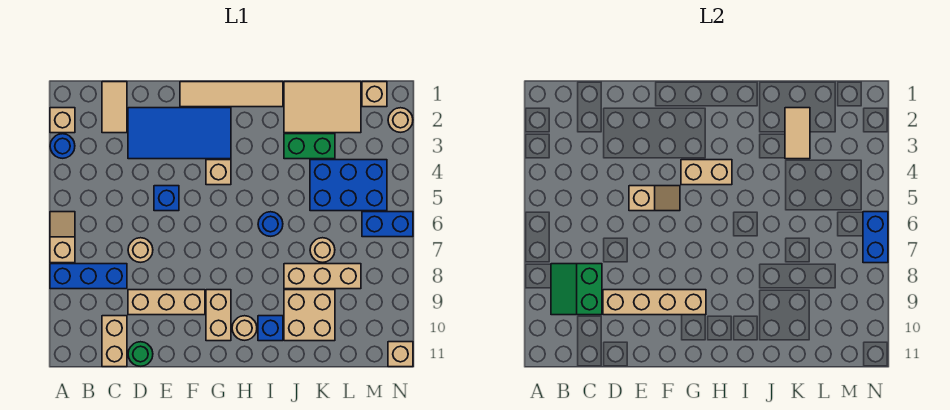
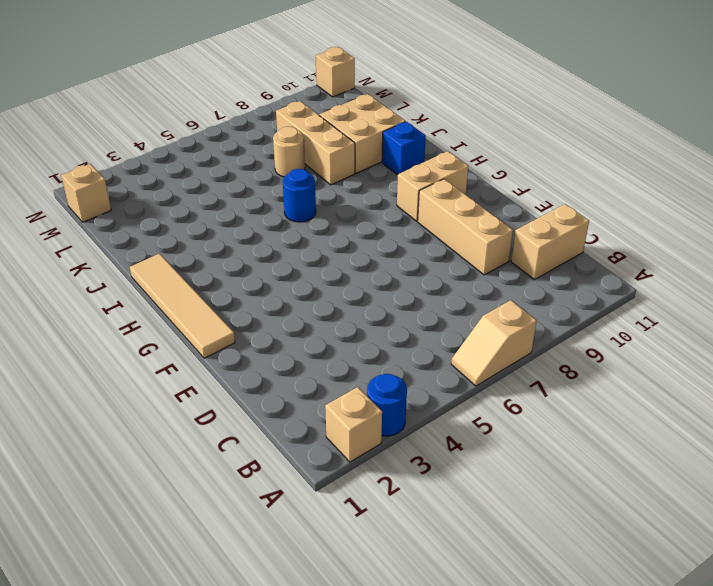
none -> blue 1x3 brick [50,264,127,289]
none -> tan 1x2 tile [102,82,127,133]
none -> blue 2x4 tile [128,108,231,159]
none -> tan 1x1 round brick [128,238,153,262]

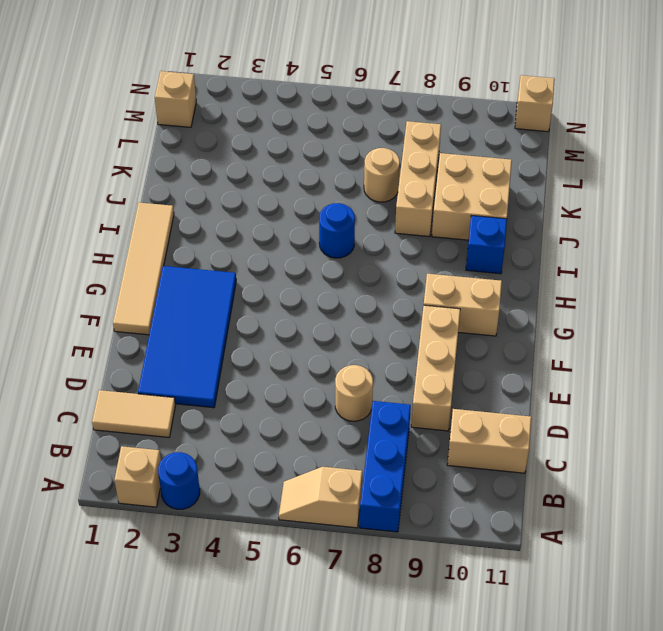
none -> green 1x1 round brick [128,342,153,366]
none -> blue 1x1 brick [154,186,179,211]
none -> tan 1x1 brick [206,160,231,185]
none -> tan 1x1 round brick [232,316,257,340]

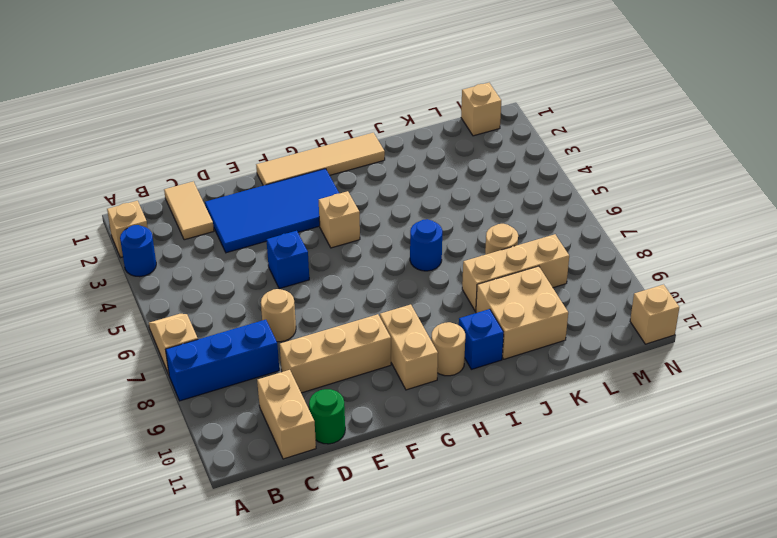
none -> tan 2x3 tile [284,82,361,133]
none -> green 1x2 brick [284,134,335,159]
none -> blue 2x3 brick [310,160,387,211]
none -> blue 1x2 brick [362,212,413,237]

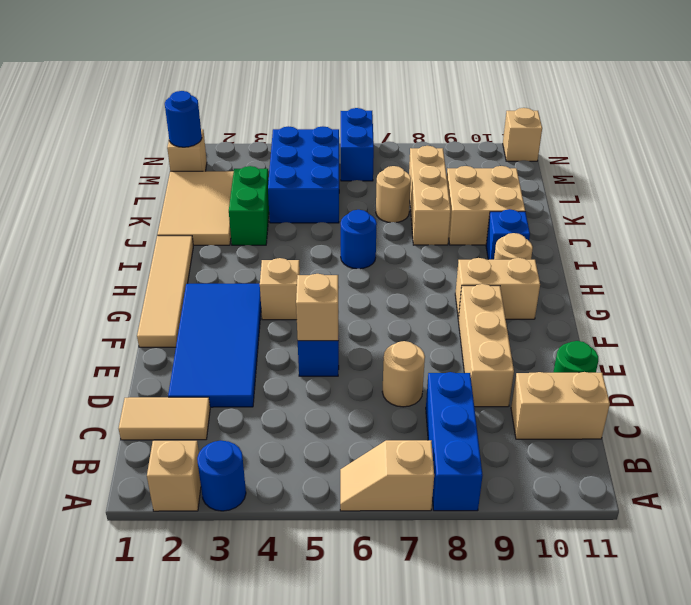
blue 1x1 round brick [165,91,202,147] -> none
none -> tan 1x1 round brick [388,108,413,132]
none -> green 2x2 slope [551,264,602,315]
none -> tan 1x4 brick [603,290,706,315]
none -> tan 1x2 brick [681,160,732,185]

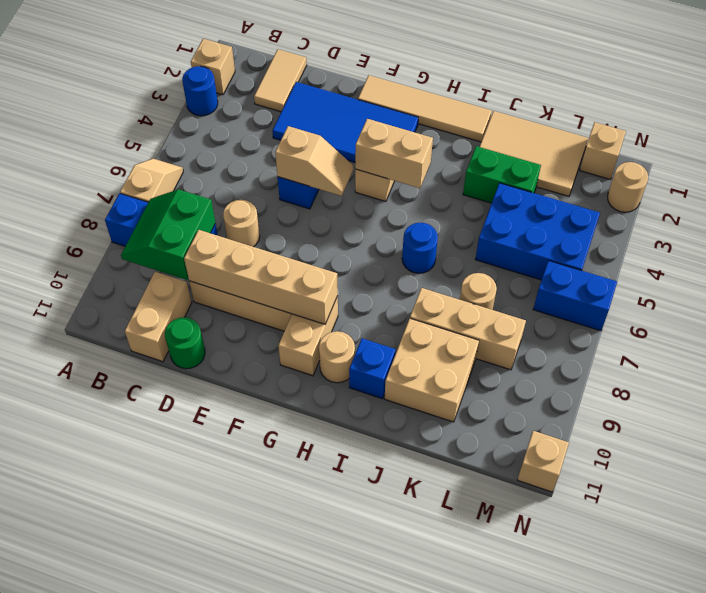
none -> tan 1x2 tile [785,108,810,159]
none -> blue 1x2 brick [863,212,888,263]

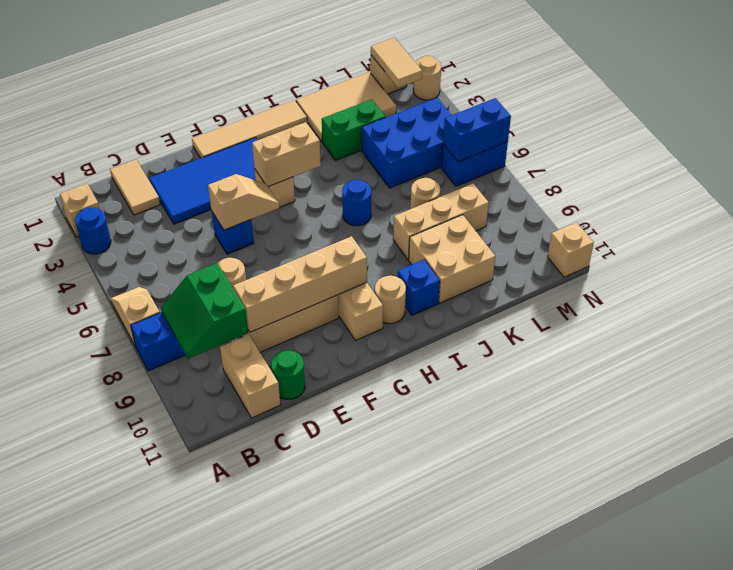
tan 1x2 tile [371,37,422,88] -> tan 1x2 tile moved to [785,108,810,159]
blue 1x2 brick [443,98,511,162] -> blue 1x2 brick turned to [863,212,888,263]

